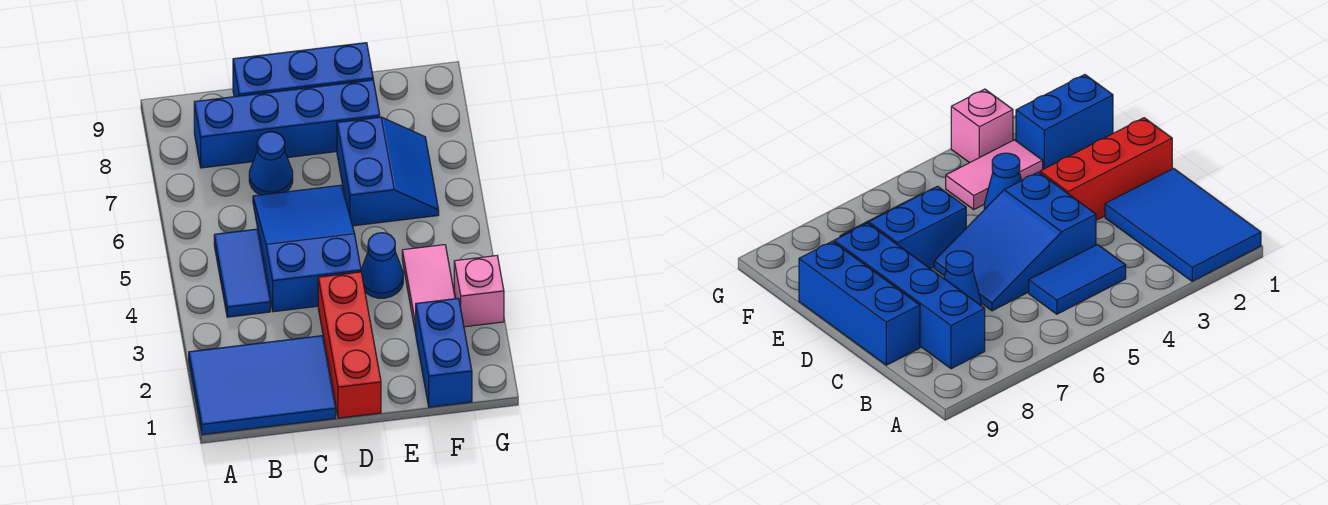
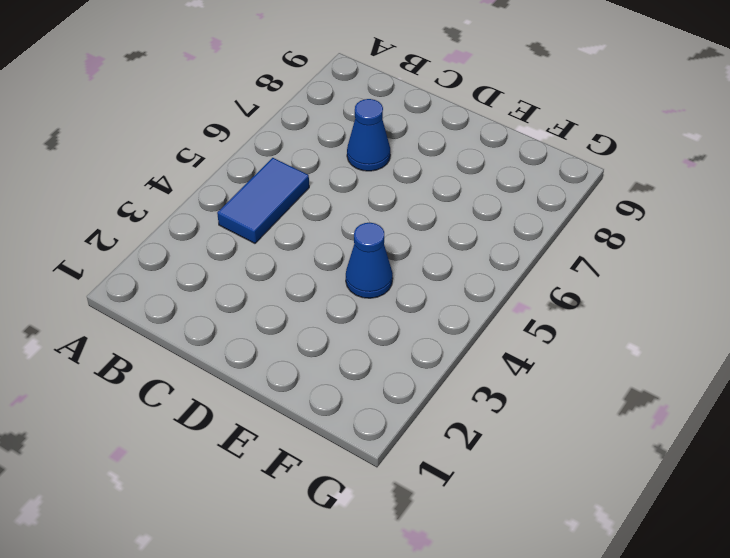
none -> blue 2x3 tile [189,336,336,435]
none -> blue 1x4 brick [194,80,380,168]
none -> blue 2x3 slope [253,185,361,312]

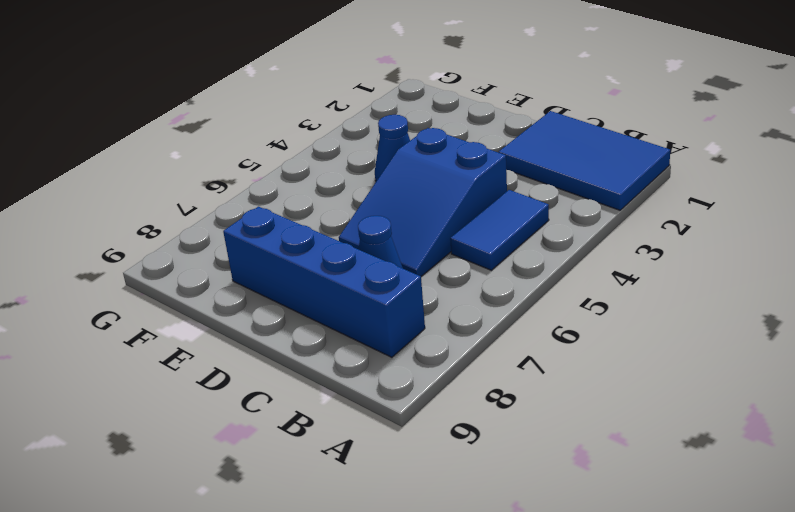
none -> blue 1x3 brick [233,43,373,97]
none -> red 1x3 brick [318,272,381,418]
none -> blue 2x2 slope [337,117,439,226]

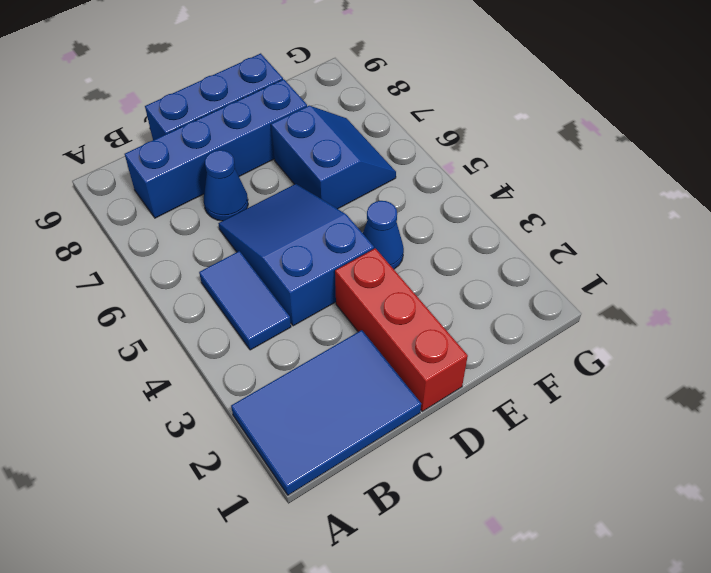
none -> blue 1x2 brick [415,298,472,407]
none -> pink 1x2 tile [402,245,455,332]
none -> pink 1x1 brick [454,256,504,327]

